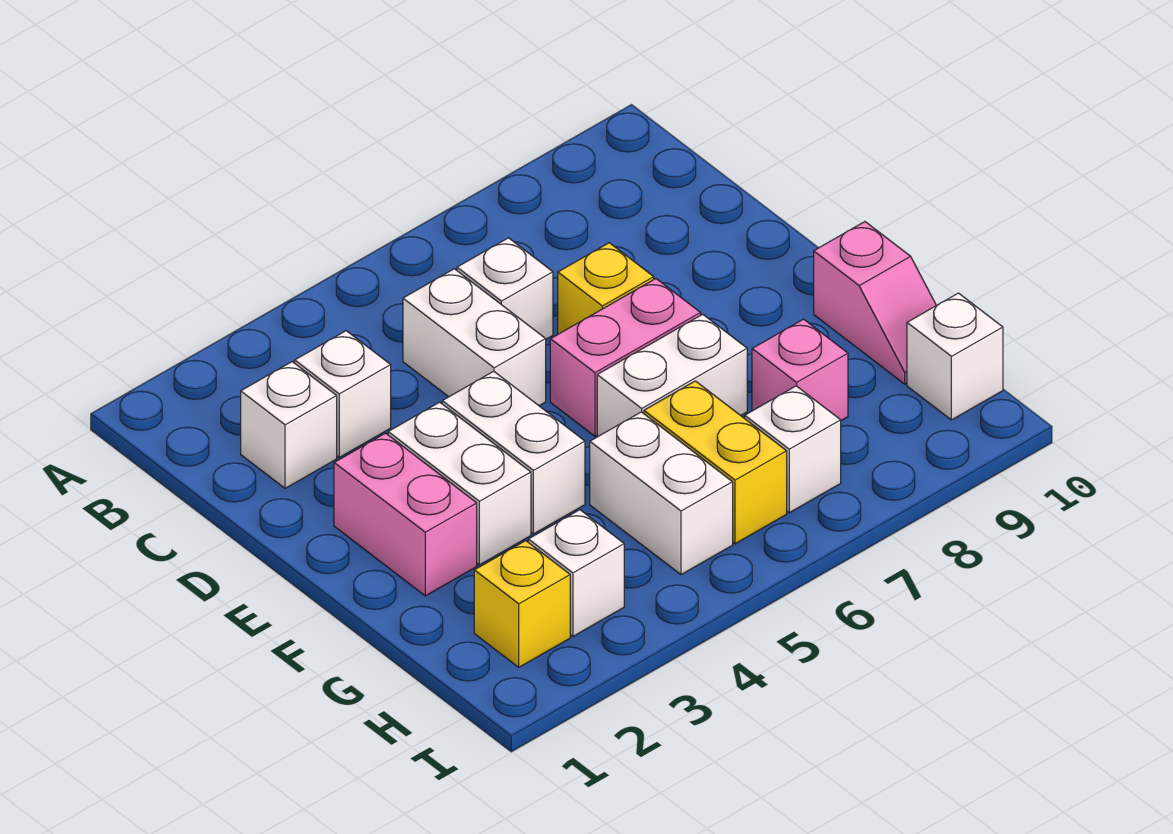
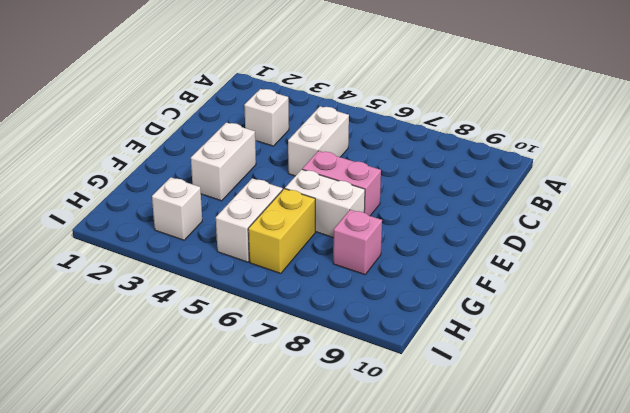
none -> white 1x1 brick [241,362,337,488]
none -> white 1x1 brick [457,238,553,339]
none -> yellow 1x1 brick [558,243,654,334]

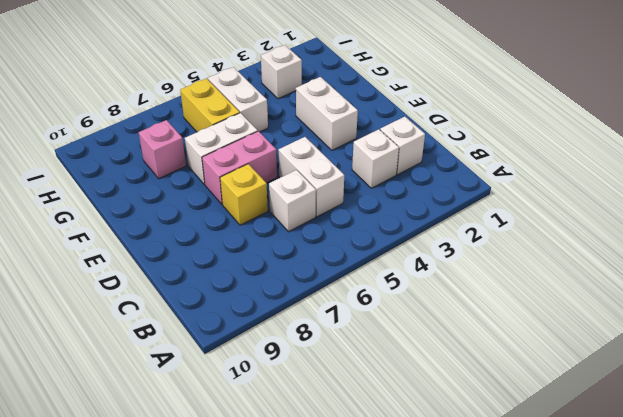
none -> pink 1x2 brick [334,433,477,596]
none -> white 1x2 brick [442,371,585,534]
none -> pink 1x2 slope [814,222,936,384]

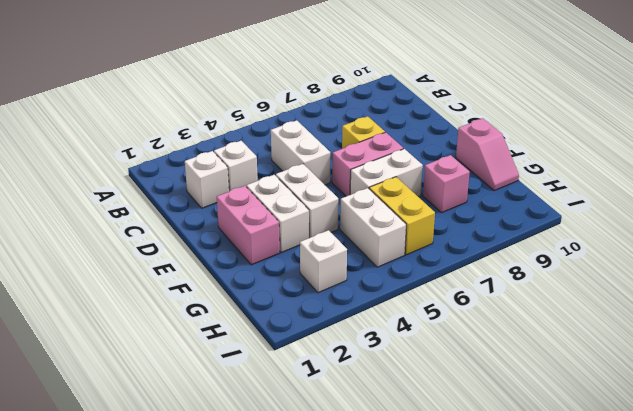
none -> white 1x1 brick [457,238,553,339]
none -> yellow 1x1 brick [474,541,570,667]
none -> white 1x1 brick [745,386,841,513]

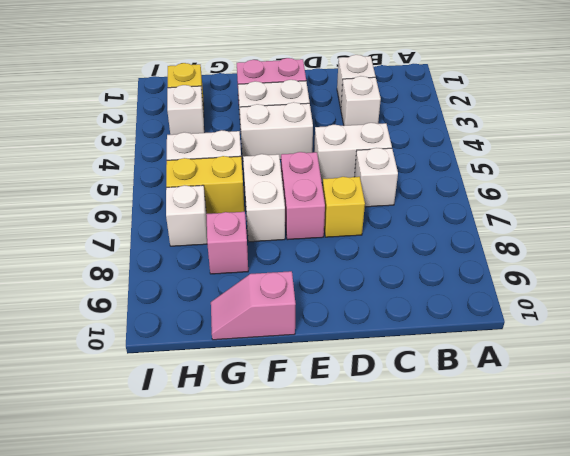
none -> white 1x1 brick [907,293,1003,420]

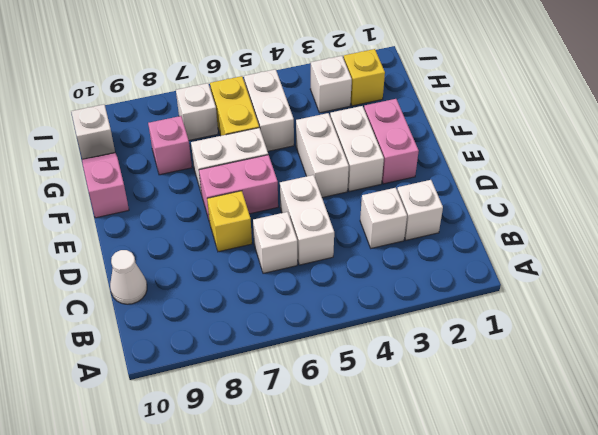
white 1x1 cone [110,250,147,304] -> none

